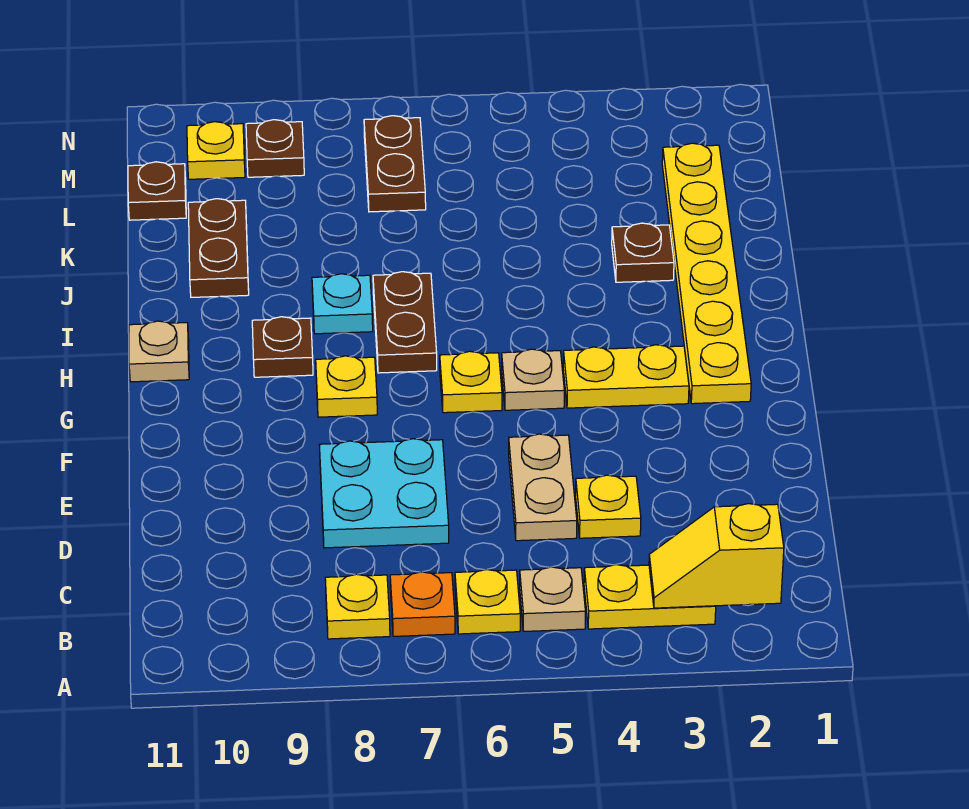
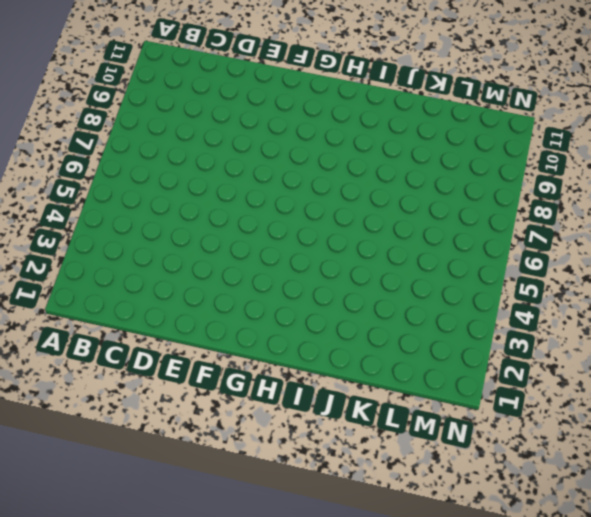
none -> yellow 1x2 plate [584,565,716,629]
none -> tan 1x1 plate [520,567,585,631]
none -> yellow 1x1 plate [455,569,520,634]

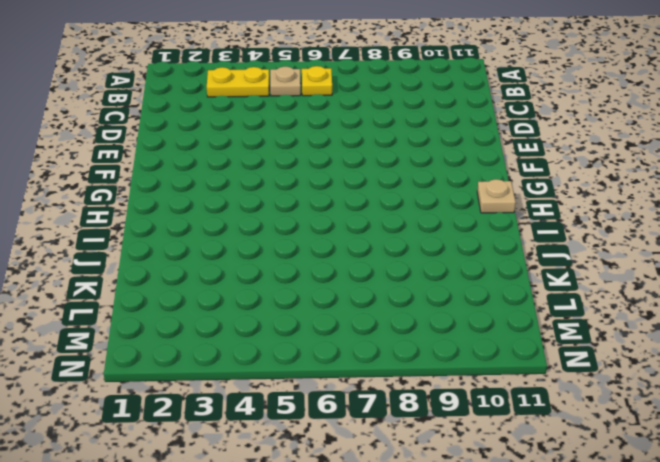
none -> orange 1x1 plate [390,572,455,636]
none -> yellow 1x1 plate [325,574,390,639]
none -> yellow 1x1 plate [576,475,641,538]

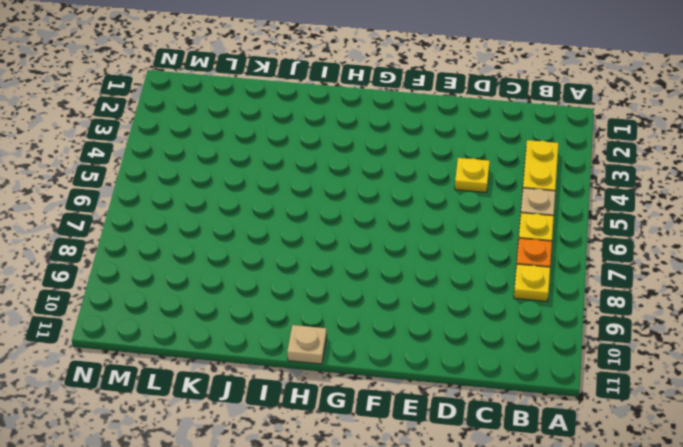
none -> tan 1x2 plate [509,434,577,541]
none -> cyan 2x2 plate [320,439,449,548]
none -> yellow 1x6 plate [662,143,751,404]

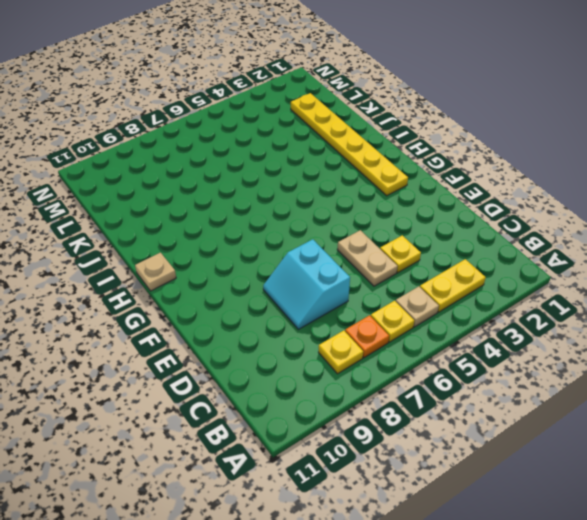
cyan 2x2 slope [263,239,350,329] -> cyan 2x2 plate [320,439,449,548]
none -> yellow 1x2 plate [563,345,689,408]
none -> tan 1x1 plate [502,349,564,410]
none -> yellow 1x1 plate [440,351,502,413]

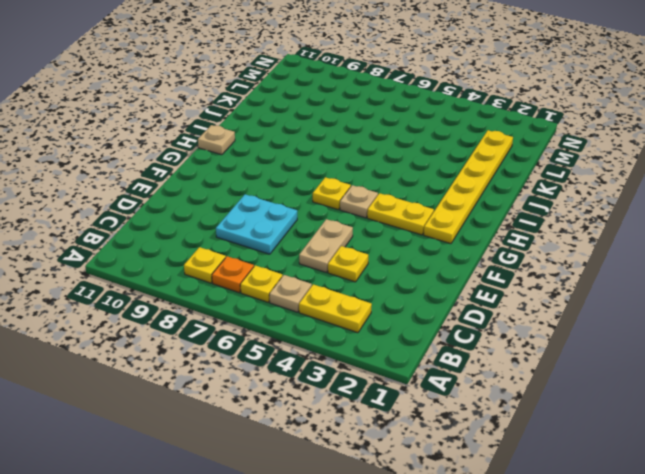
none -> yellow 1x1 plate [316,356,377,417]
none -> brown 1x2 plate [373,272,437,373]
none -> brown 1x1 plate [252,317,313,377]

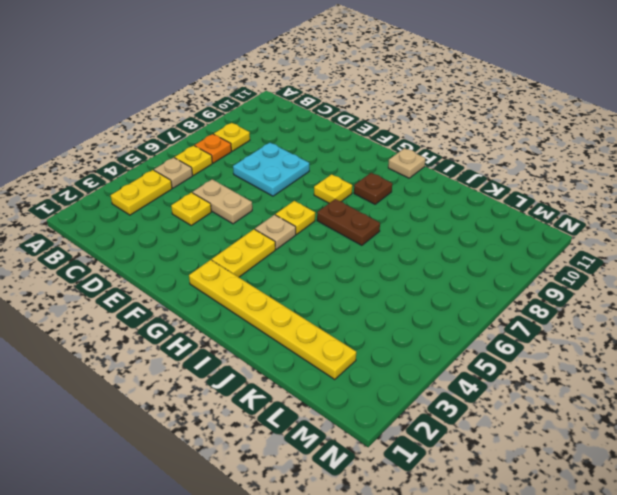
none -> cyan 1x1 plate [312,274,373,334]
none -> brown 1x1 plate [612,223,674,282]
none -> brown 1x2 plate [188,199,249,297]

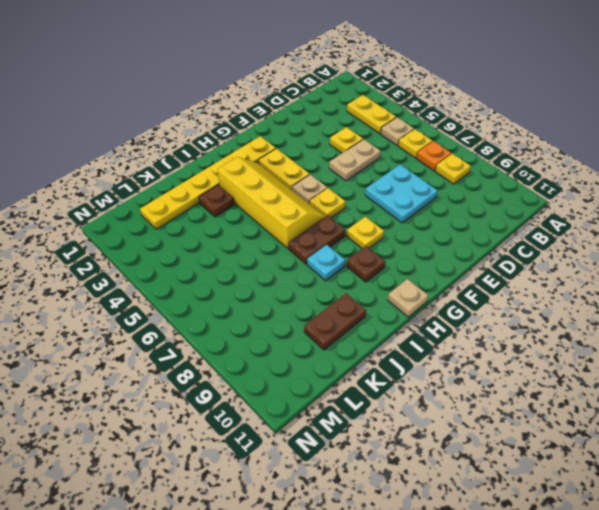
yellow 2x4 slope [217,157,325,248] -> none
none -> brown 1x2 plate [364,116,426,212]
none -> brown 1x1 plate [128,162,186,220]
none -> brown 1x1 plate [246,120,304,177]

